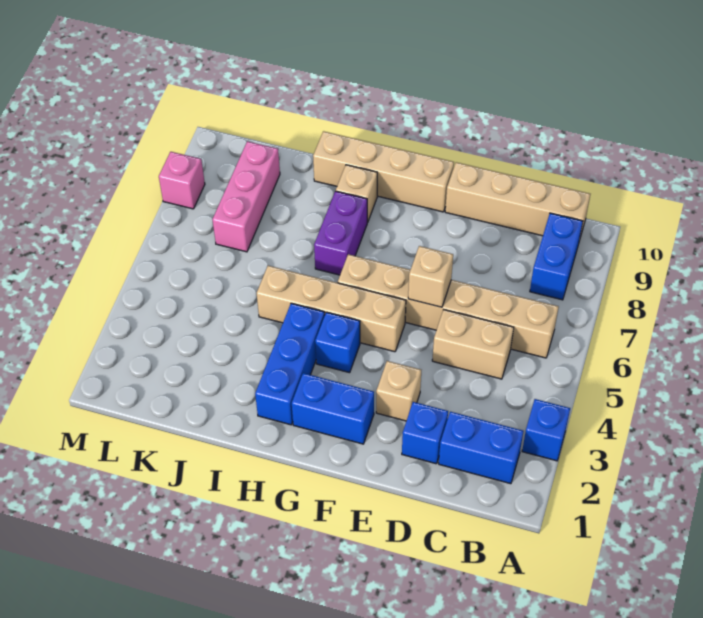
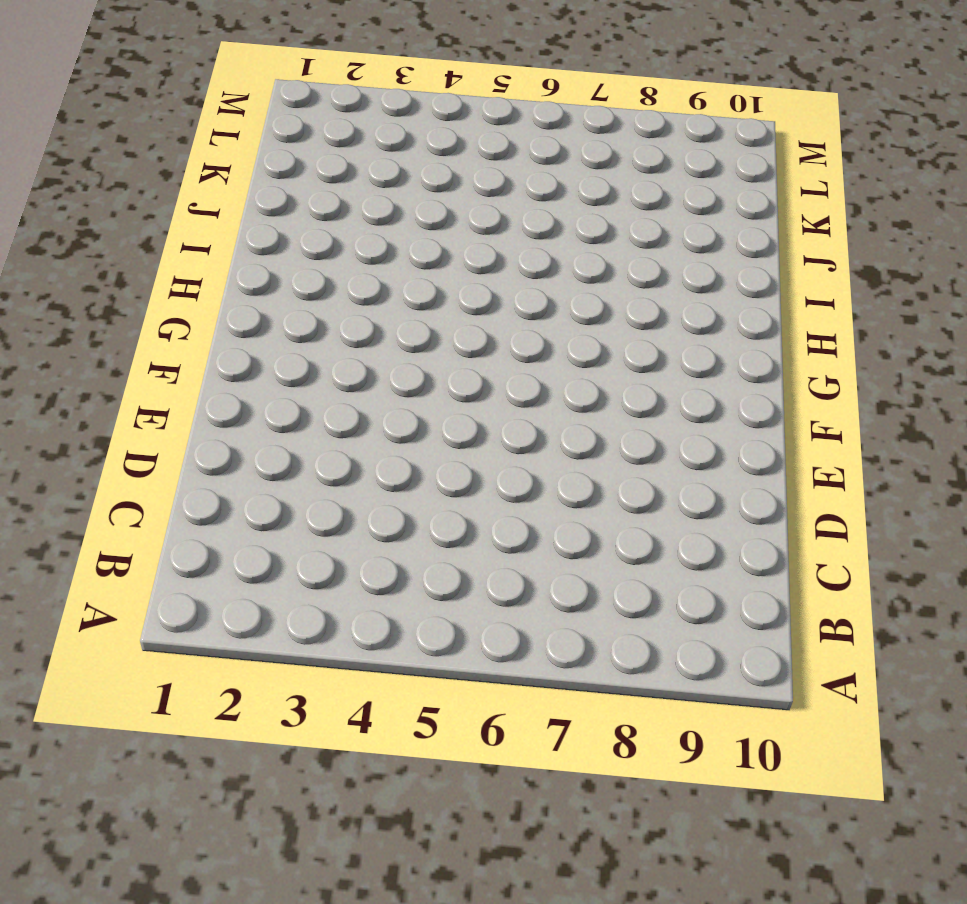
none -> blue 1x1 brick [522,399,570,461]
none -> blue 1x2 brick [439,412,523,484]
none -> tan 1x6 brick [338,254,559,358]

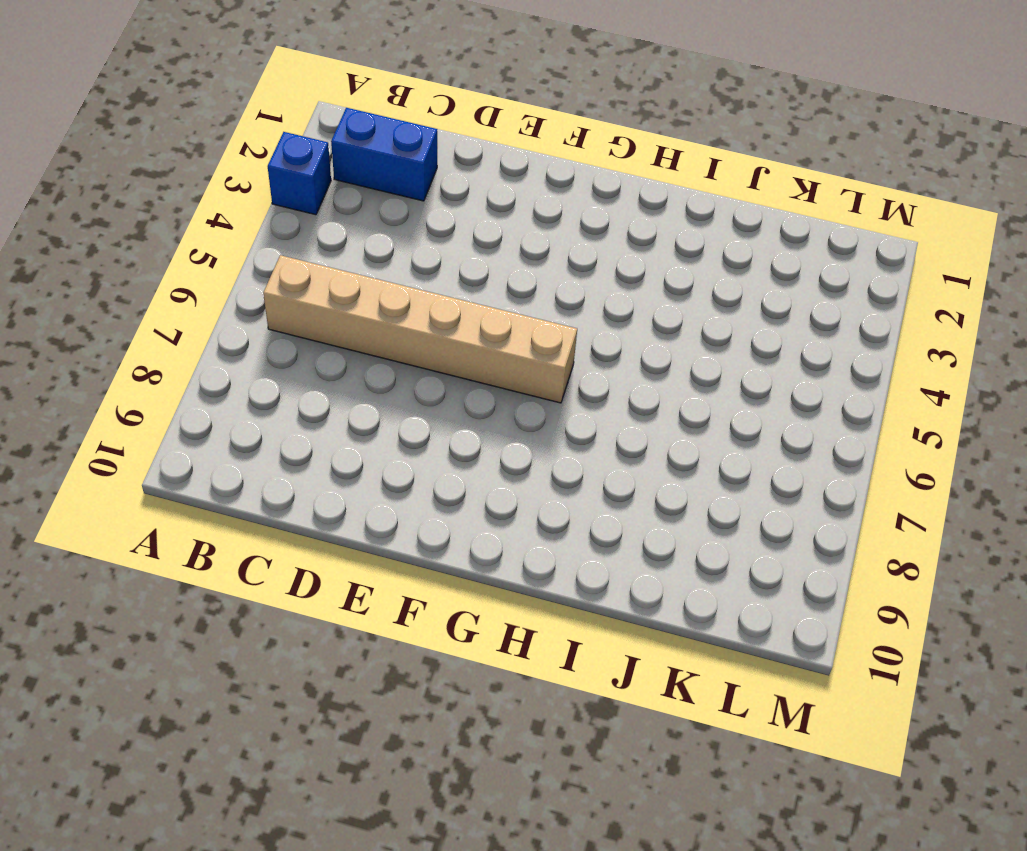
none -> blue 1x2 brick [530,213,583,300]
none -> tan 1x4 brick [445,162,590,241]
none -> tan 1x2 brick [432,310,514,379]

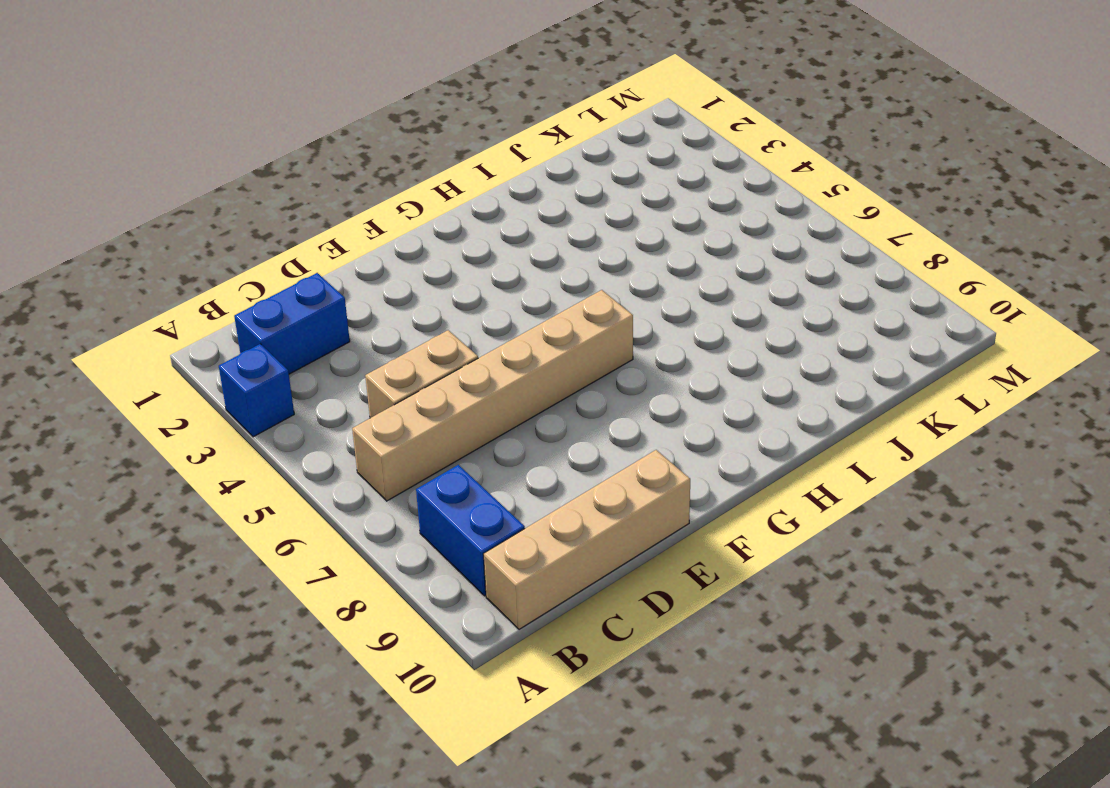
none -> blue 1x1 brick [402,402,448,464]
none -> tan 1x1 brick [376,361,421,421]
none -> blue 1x2 brick [292,373,374,444]

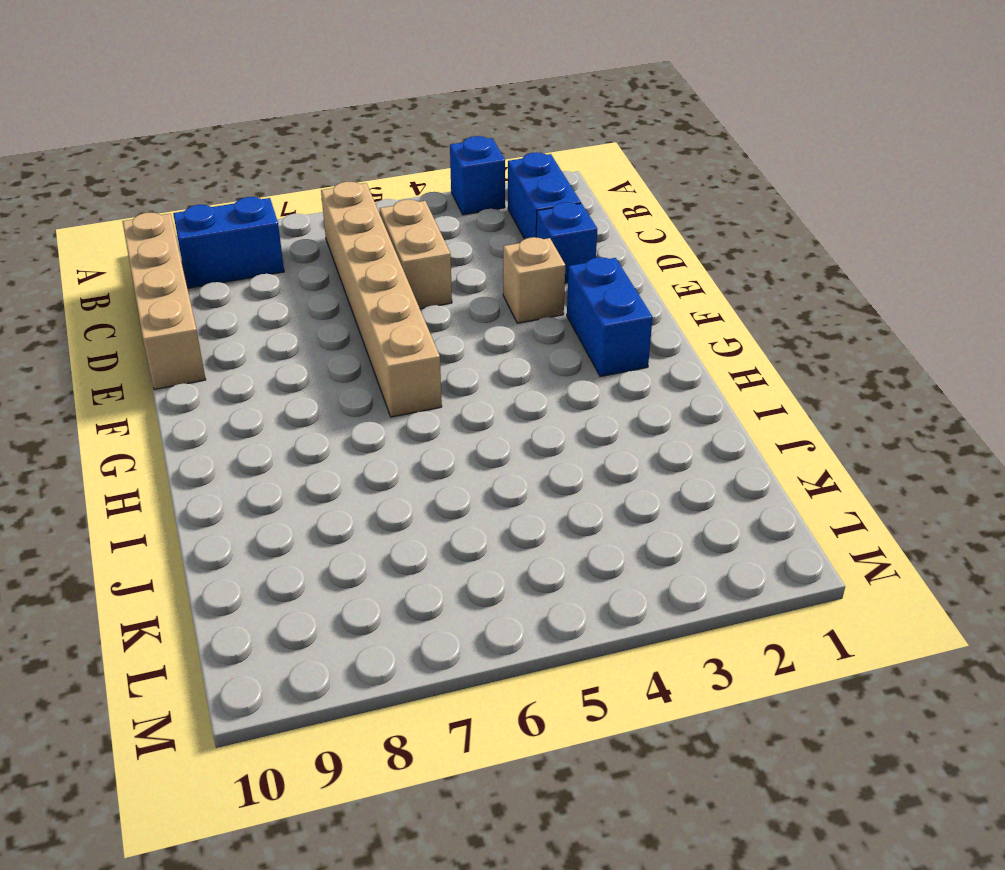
none -> tan 1x4 brick [257,265,406,352]
none -> tan 1x4 brick [313,131,454,212]
none -> blue 1x1 brick [315,312,360,373]

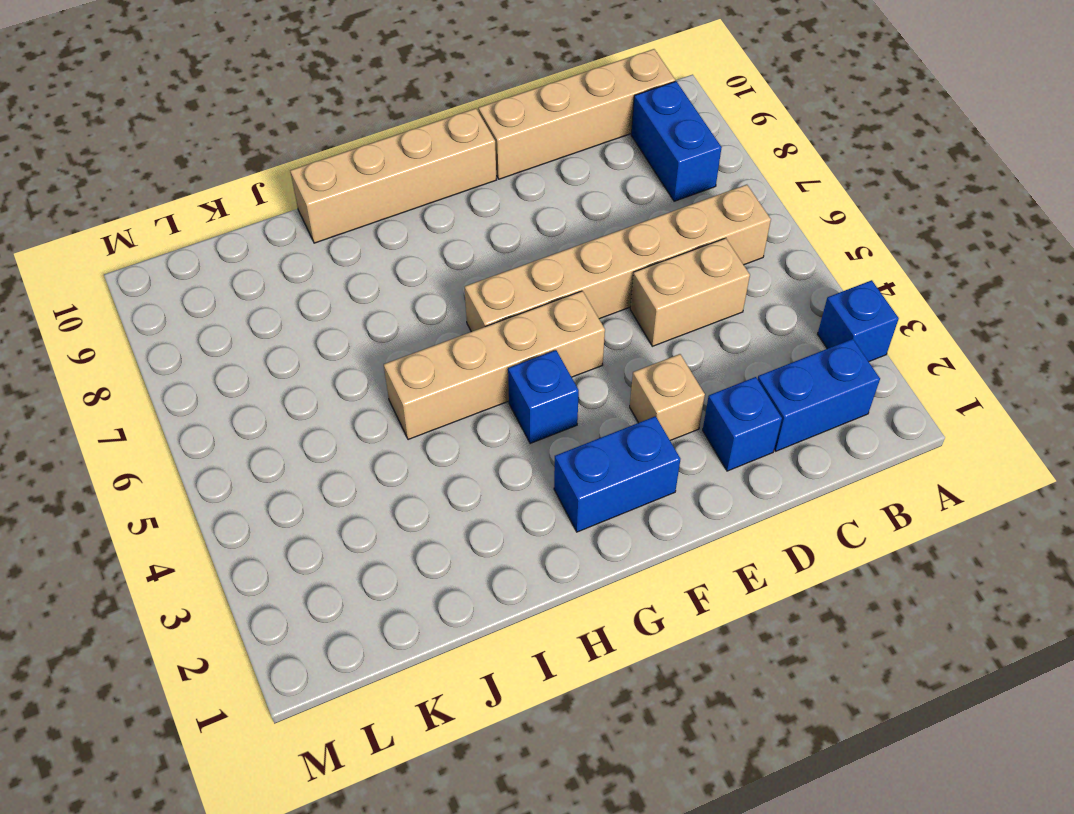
none -> blue 1x3 brick [255,303,325,425]
none -> purple 1x2 brick [314,191,368,275]
none -> tan 1x1 brick [336,165,377,222]

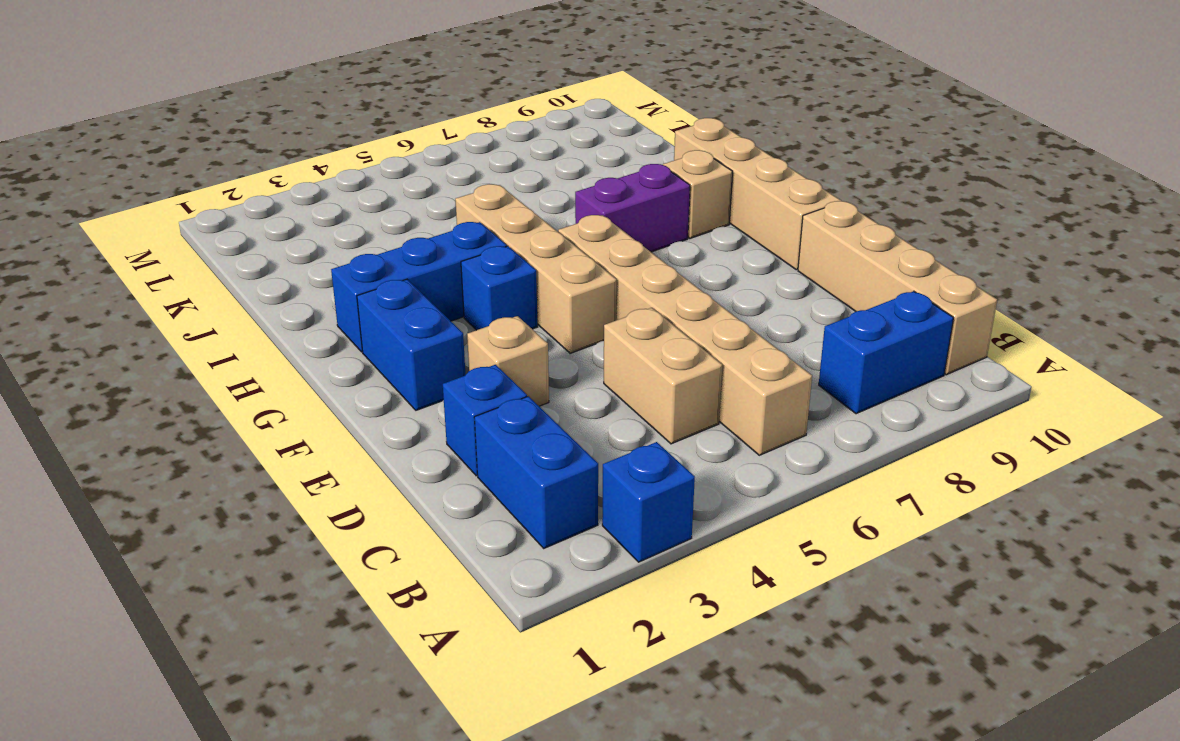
none -> pink 1x3 brick [212,141,280,252]
none -> pink 1x1 brick [159,152,205,209]
none -> tan 1x1 brick [408,246,453,307]

